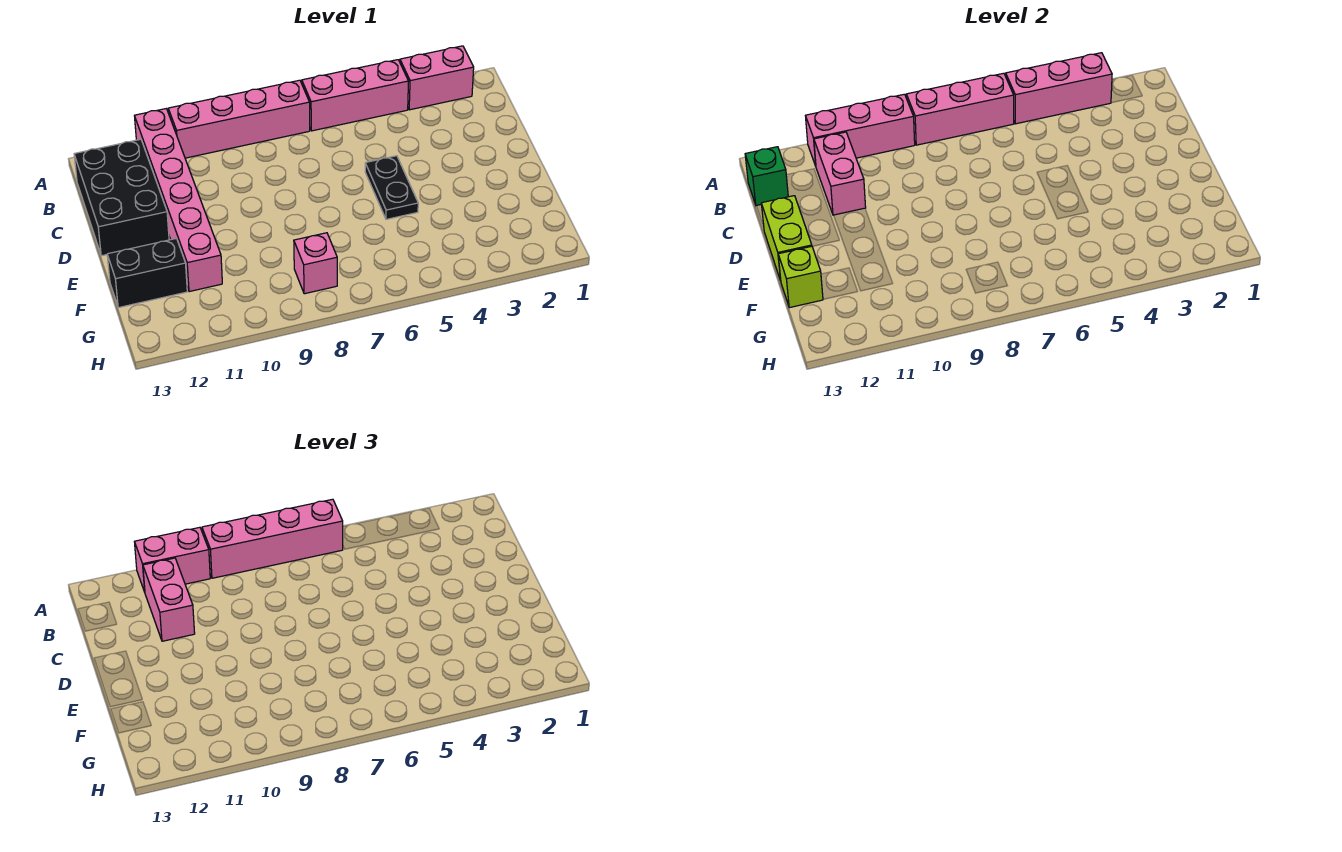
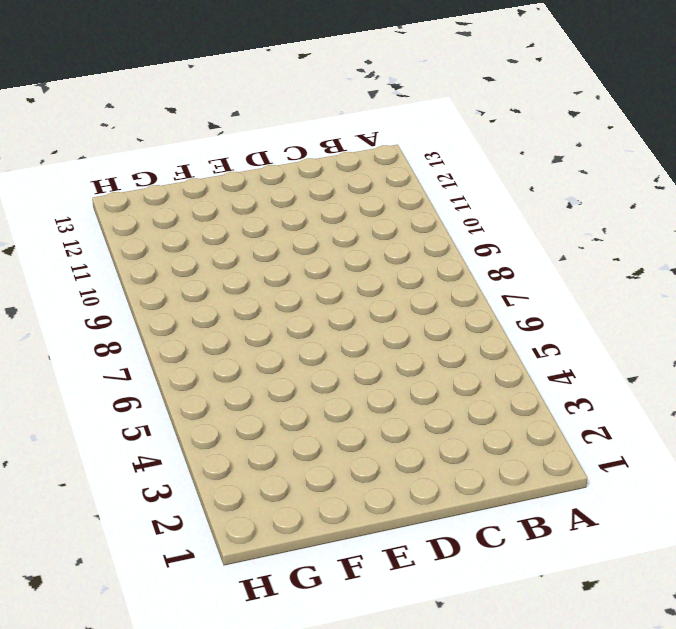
none -> pink 1x2 brick [400,46,474,110]
none -> pink 1x3 brick [302,60,409,131]
none -> pink 1x4 brick [168,80,310,158]

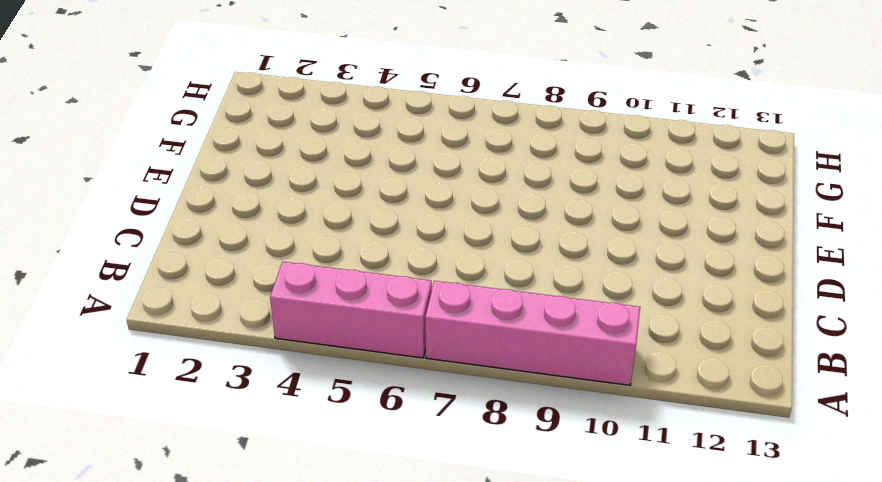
none -> pink 1x2 brick [400,46,474,110]
none -> pink 1x6 brick [134,109,222,292]
none -> black 2x3 brick [74,139,169,256]

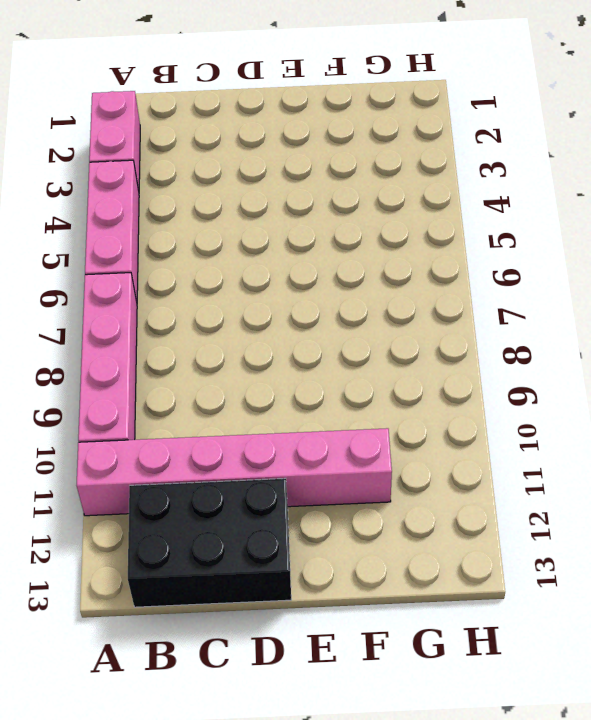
none -> black 1x2 plate [365,156,418,219]
none -> black 1x2 brick [107,238,187,308]
none -> pink 1x1 brick [294,233,337,294]

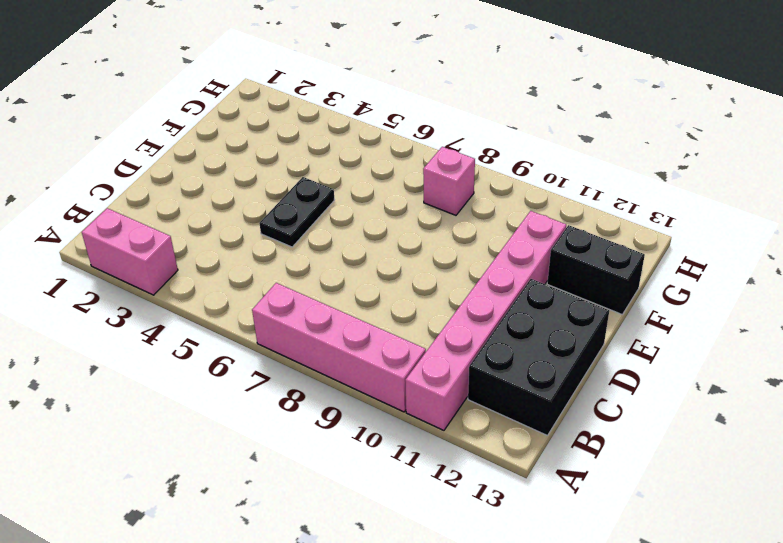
none -> pink 1x3 brick [302,60,409,131]
none -> pink 1x3 brick [1006,53,1112,124]
none -> pink 1x3 brick [906,73,1014,145]

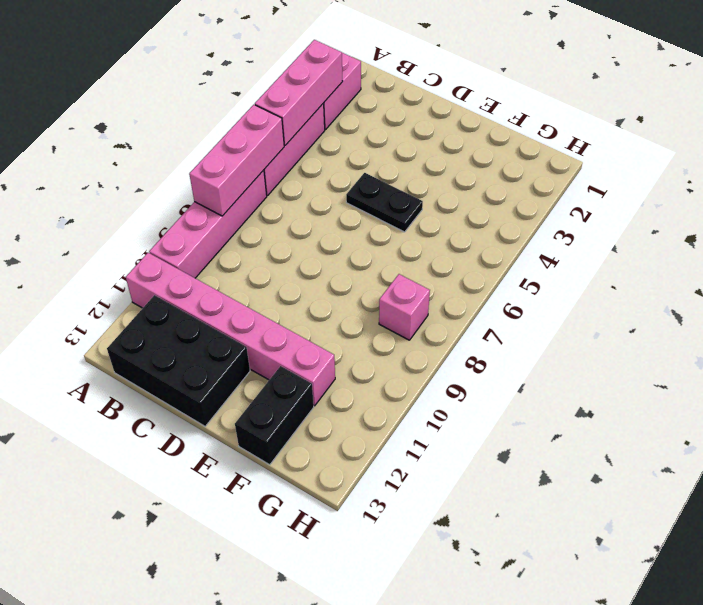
none -> pink 1x3 brick [805,94,915,166]
none -> pink 1x2 brick [814,132,866,215]
none -> green 1x1 brick [745,147,788,205]

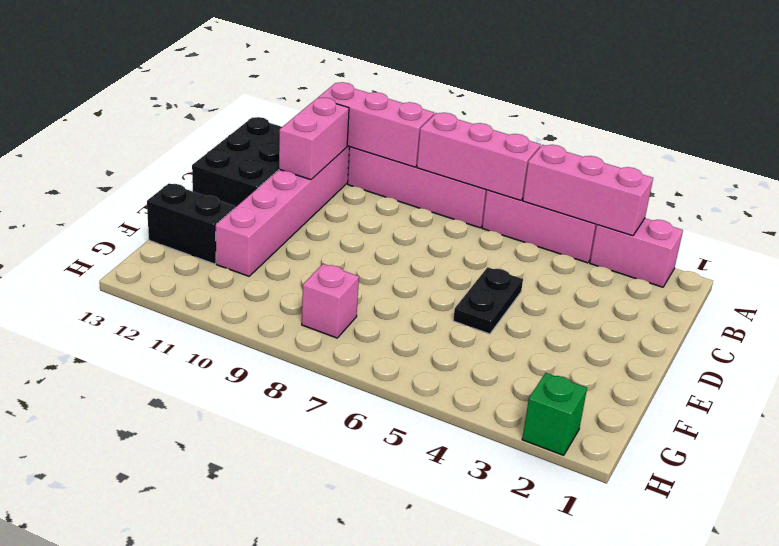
green 1x1 brick [522,373,587,455] -> green 1x1 brick moved to [745,147,788,205]
none -> lime 1x2 brick [761,196,812,280]
none -> lime 1x1 brick [778,246,823,308]
none -> pink 1x4 brick [202,499,343,578]

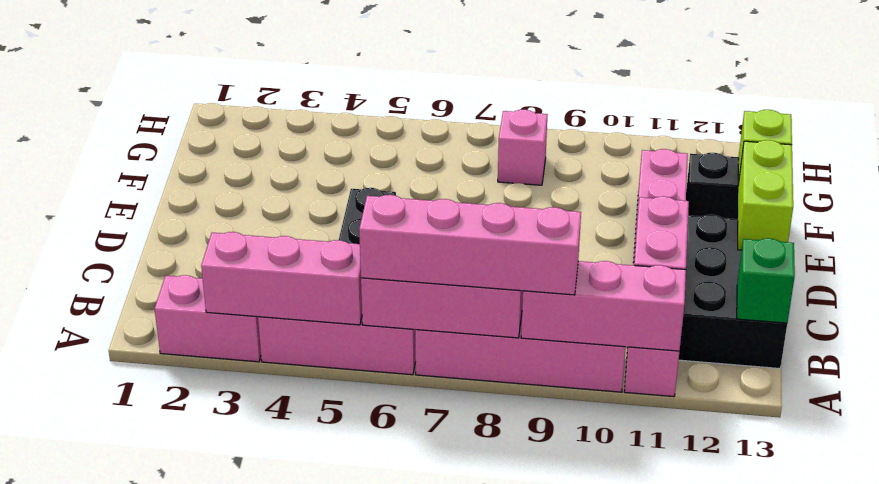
none -> pink 1x2 brick [134,527,210,592]
none -> pink 1x2 brick [143,558,195,641]

